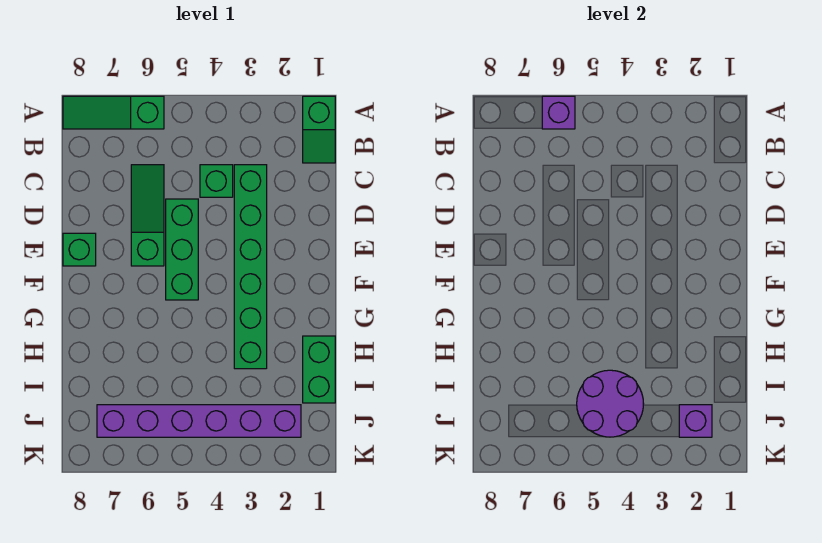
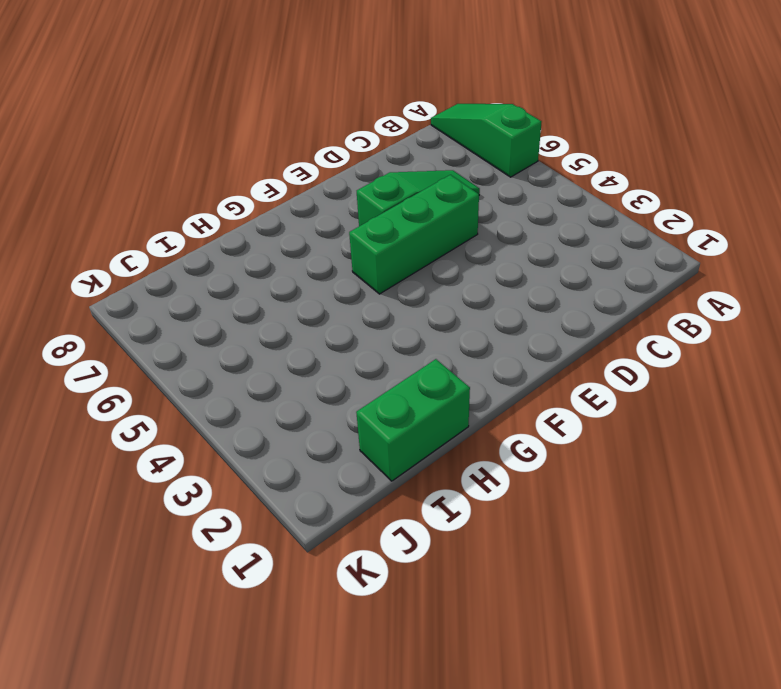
none -> green 1x2 slope [303,96,335,163]
none -> green 1x6 brick [234,165,267,369]
none -> green 1x1 brick [200,165,233,197]

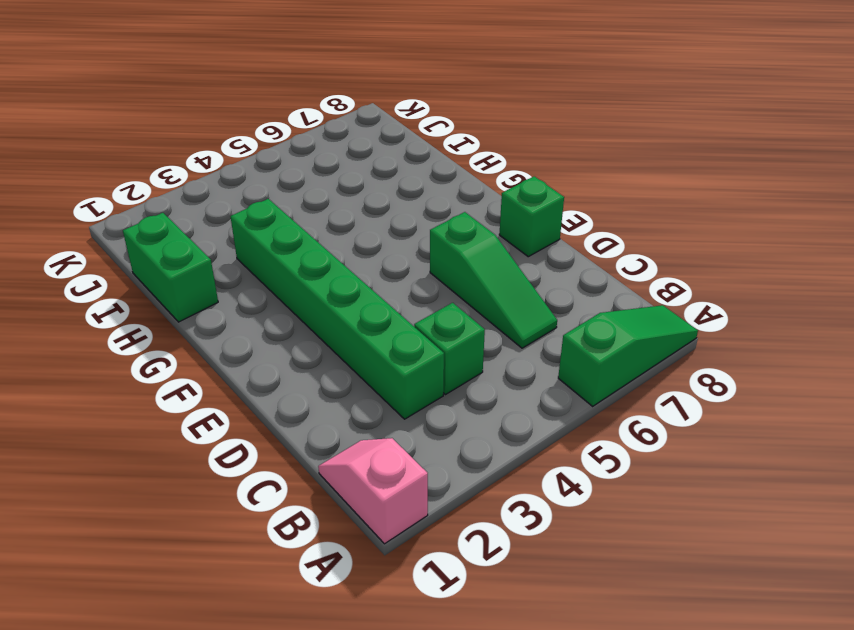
pink 1x2 slope [318,438,428,544] -> green 1x2 slope [303,96,335,163]
none -> green 1x3 brick [166,199,198,300]
none -> purple 1x6 brick [97,405,301,437]
none -> purple 1x1 brick [542,96,575,129]

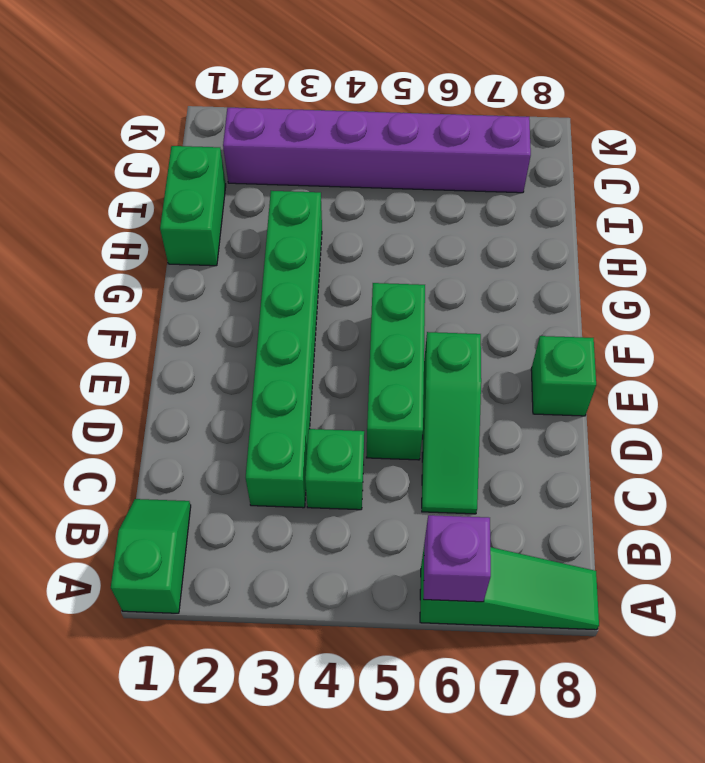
none -> purple 2x2 round brick [577,370,644,437]
none -> purple 1x1 brick [679,405,712,437]

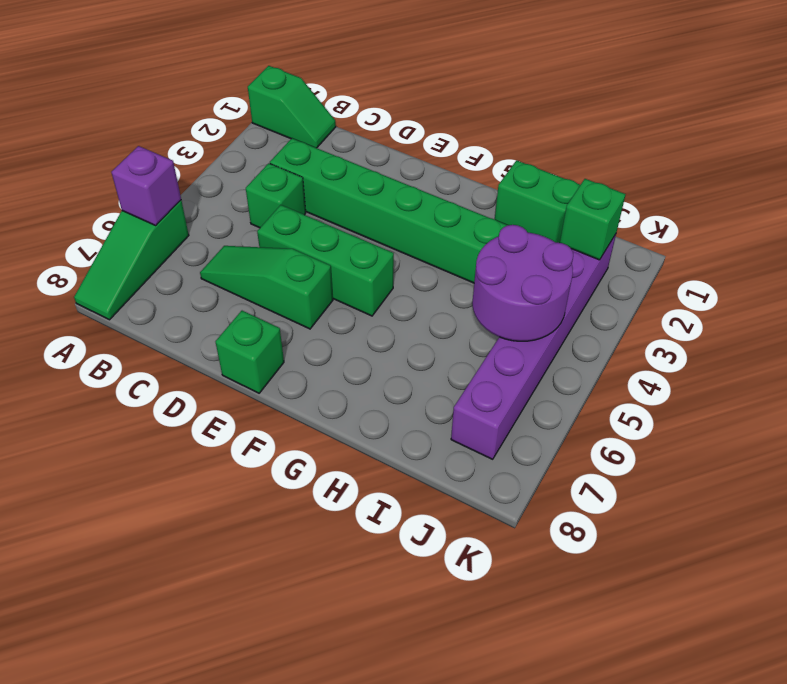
green 1x1 brick [560,179,626,260] -> purple 1x1 brick [679,405,712,437]

